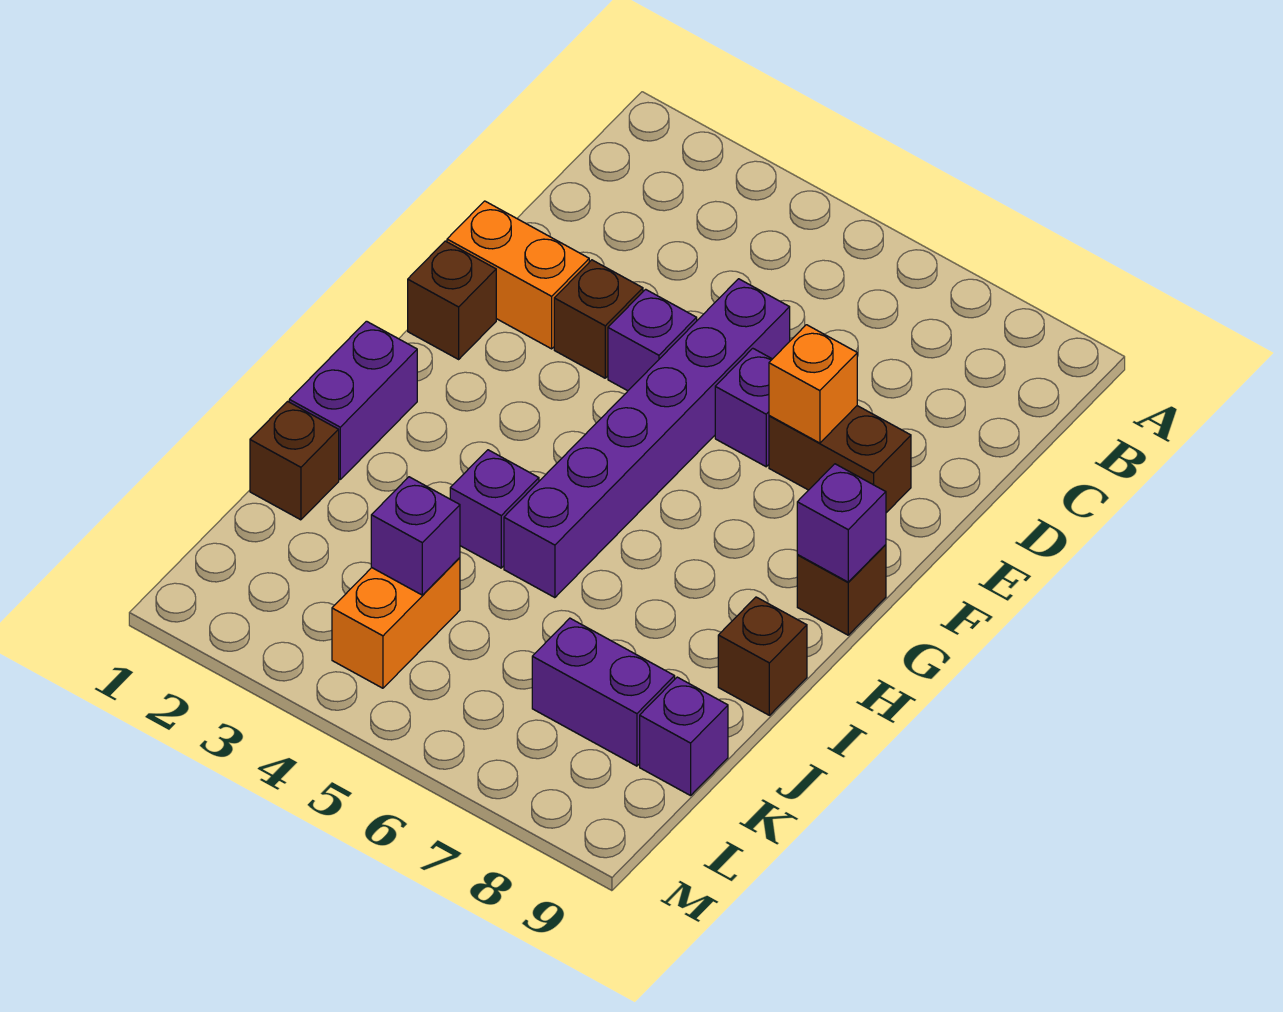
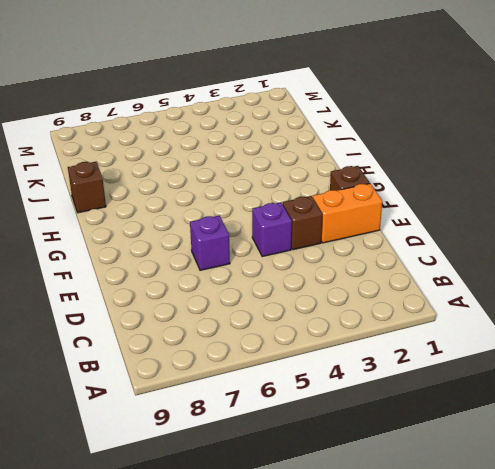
none -> purple 1x6 brick [504,279,790,598]
none -> brown 1x2 brick [769,406,911,513]
none -> brown 1x1 brick [797,545,886,635]

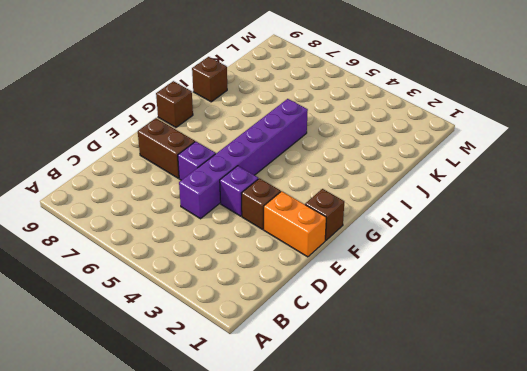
none -> purple 1x2 brick [289,321,417,479]
none -> purple 1x1 brick [450,450,539,568]
none -> brown 1x1 brick [250,401,339,520]

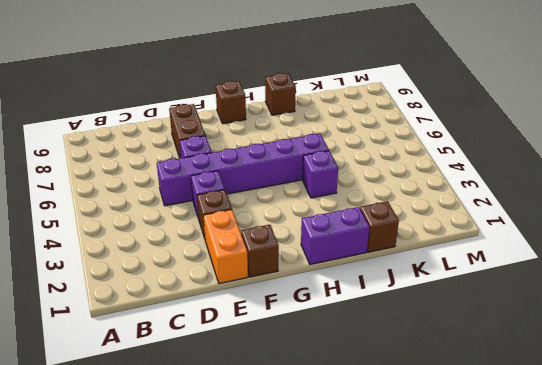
none -> orange 1x2 brick [332,558,460,688]
none -> purple 1x2 brick [532,618,675,766]
none -> purple 1x1 brick [640,677,728,796]

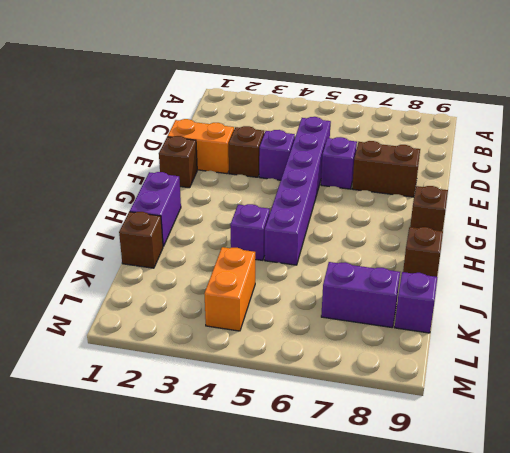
none -> orange 1x1 brick [769,325,857,443]
none -> purple 1x1 brick [797,464,886,582]
none -> purple 1x1 brick [371,477,460,595]

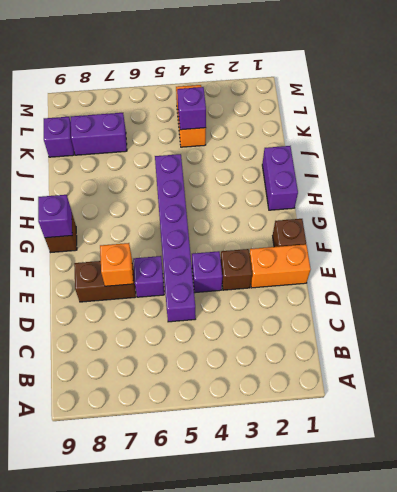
none -> purple 1x1 brick [450,450,539,568]
none -> brown 1x1 brick [718,597,807,715]
none -> brown 1x1 brick [250,401,339,520]

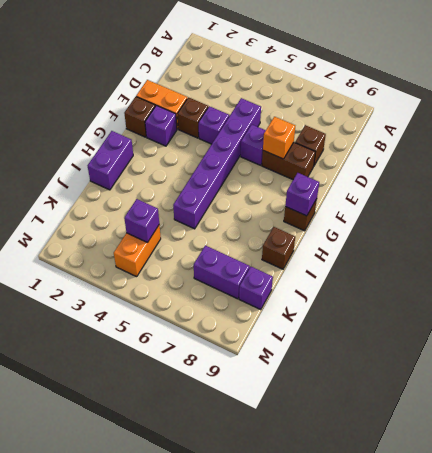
brown 1x1 brick [295,125,326,165] -> brown 1x1 brick moved to [250,401,339,520]
purple 1x1 brick [145,105,177,146] -> purple 1x1 brick moved to [450,450,539,568]

